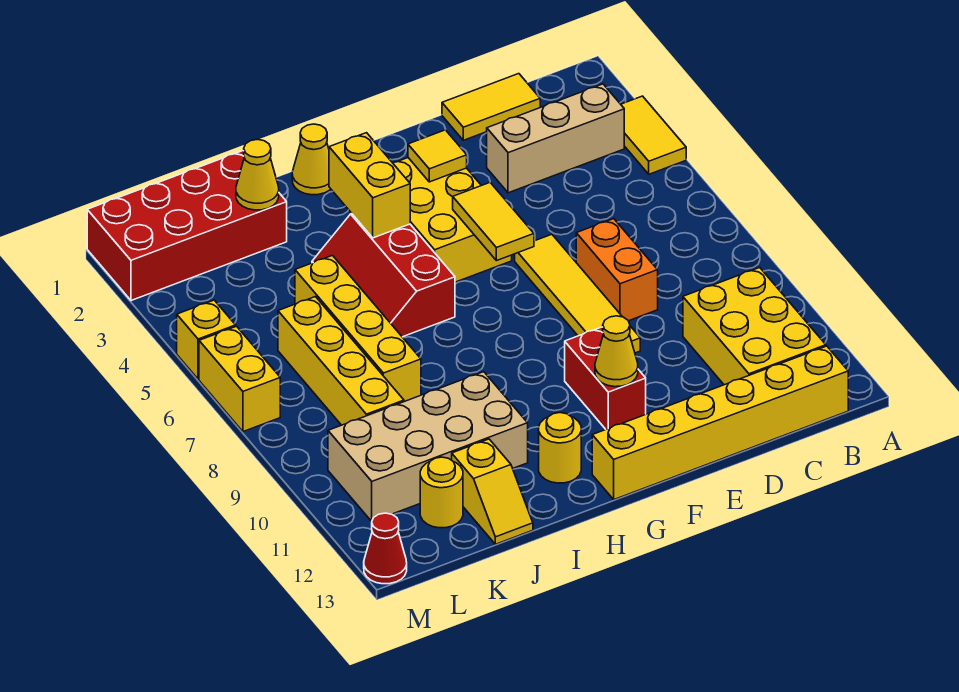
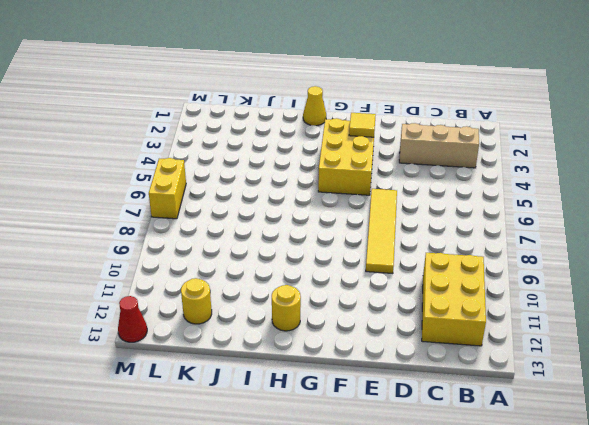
none -> yellow 1x2 tile [621,96,686,174]
none -> yellow 1x6 brick [592,346,848,499]
none -> yellow 1x2 tile [442,74,540,140]

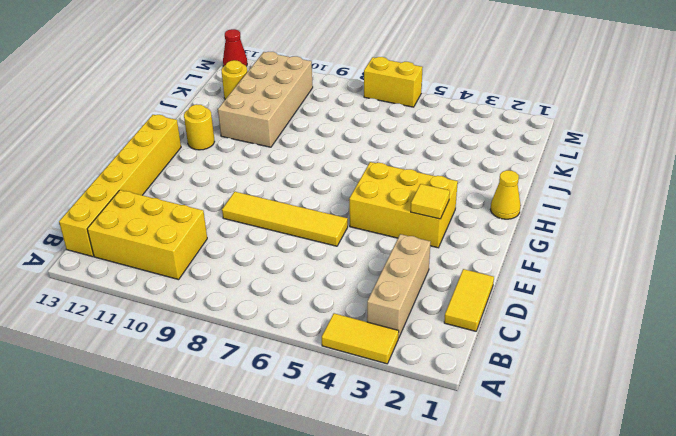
none -> orange 1x2 brick [576,219,658,321]
none -> red 1x2 brick [565,327,646,429]
none -> red 2x3 slope [312,214,455,337]

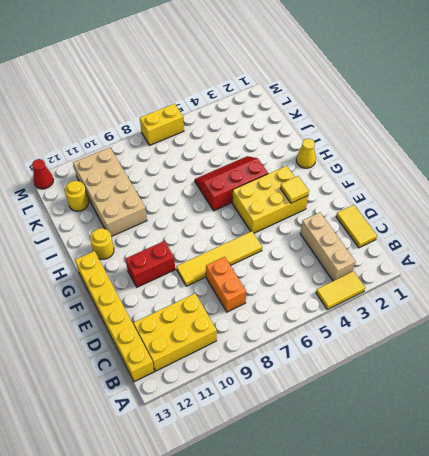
orange 1x2 brick [206,257,246,312] -> orange 1x2 brick turned to [576,219,658,321]
none -> red 2x4 brick [87,151,287,301]
none -> yellow 1x4 brick [295,256,421,402]
none -> yellow 1x2 slope [452,439,533,544]

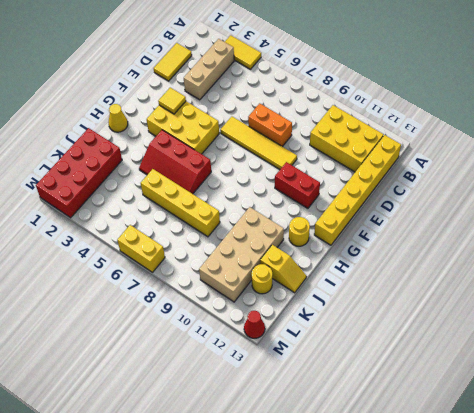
none -> yellow 1x4 brick [278,297,404,425]
none -> yellow 1x1 brick [177,300,236,379]
none -> yellow 1x2 tile [453,183,534,261]

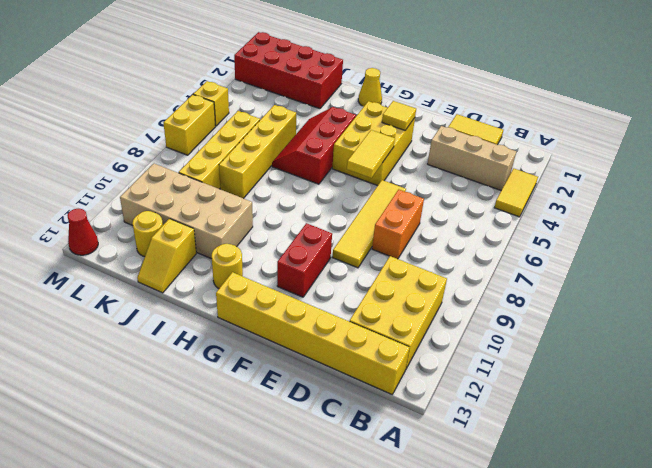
none -> yellow 1x1 cone [595,316,638,387]
none -> yellow 1x2 brick [329,133,410,238]
none -> yellow 1x1 cone [236,139,279,210]

